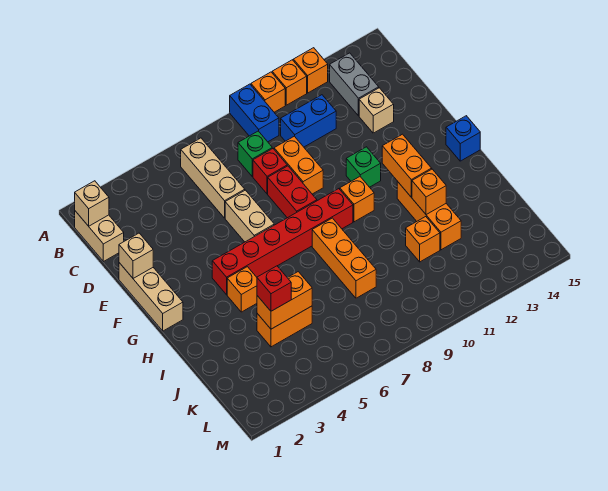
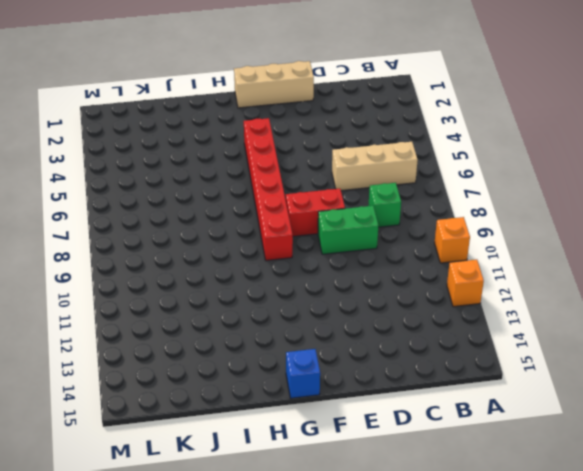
green 1x2 brick [318,206,378,254] -> orange 1x2 brick [274,136,323,194]
none -> blue 1x2 brick [230,84,279,142]
none -> orange 1x1 brick [272,60,307,105]
none -> tan 1x2 brick [75,211,124,262]
none -> grey 1x2 brick [330,53,379,116]

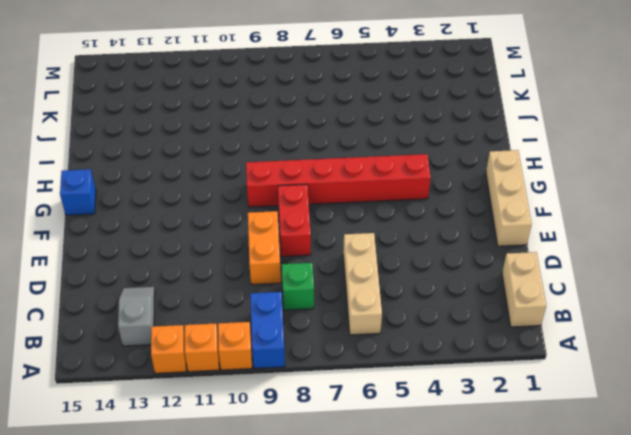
grey 1x2 slope [118,287,155,346] -> grey 1x2 brick [330,53,379,116]
none -> blue 1x2 brick [281,95,336,147]
none -> red 1x1 brick [253,149,287,194]
none -> tan 1x1 brick [359,88,394,133]
none -> tan 1x2 brick [225,190,274,242]

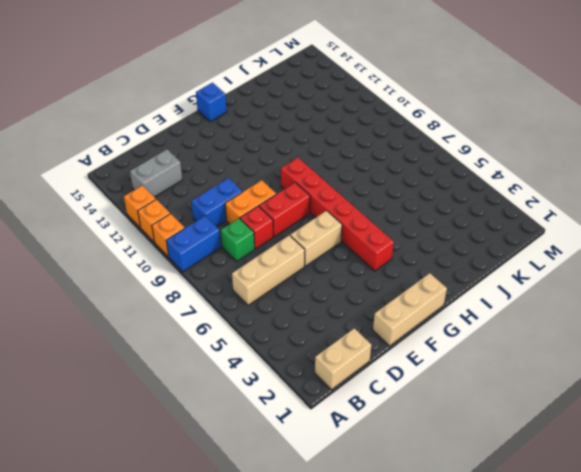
blue 1x2 brick [191,178,242,226] -> blue 1x2 brick turned to [281,95,336,147]
none -> tan 1x1 brick [359,88,394,133]
none -> green 1x1 brick [346,147,381,187]
none -> orange 1x1 brick [340,177,374,222]
none -> orange 1x1 brick [227,267,257,312]

